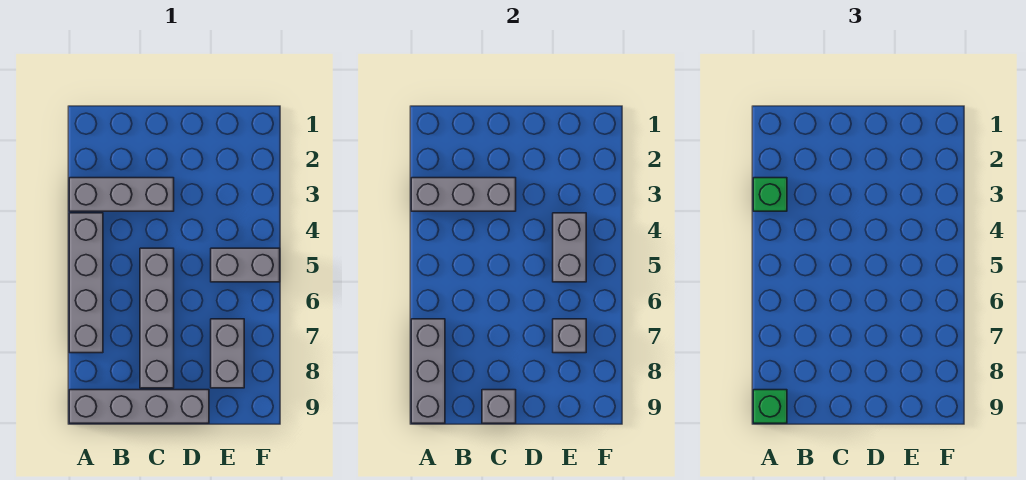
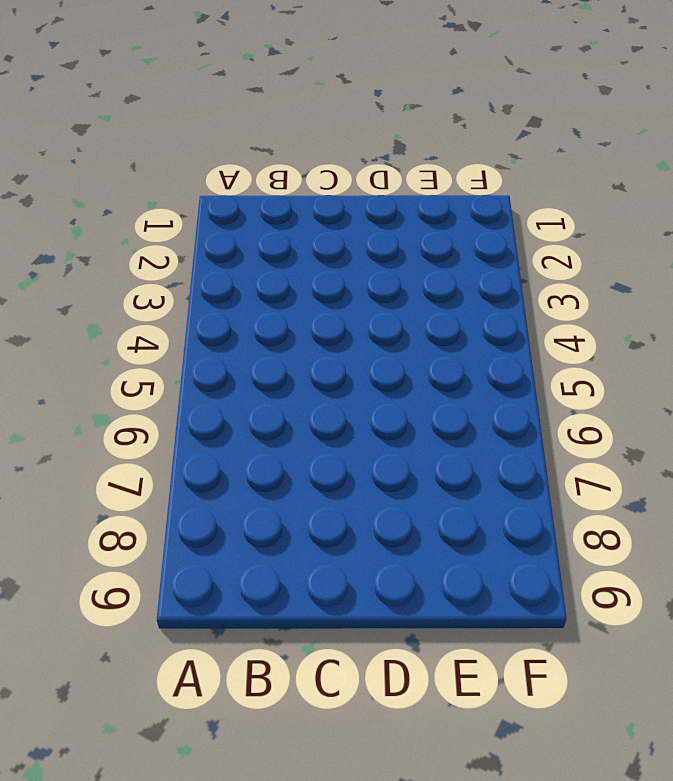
none -> grey 1x3 brick [69,178,174,211]
none -> grey 1x4 brick [69,213,103,353]
none -> grey 1x4 brick [69,390,209,423]

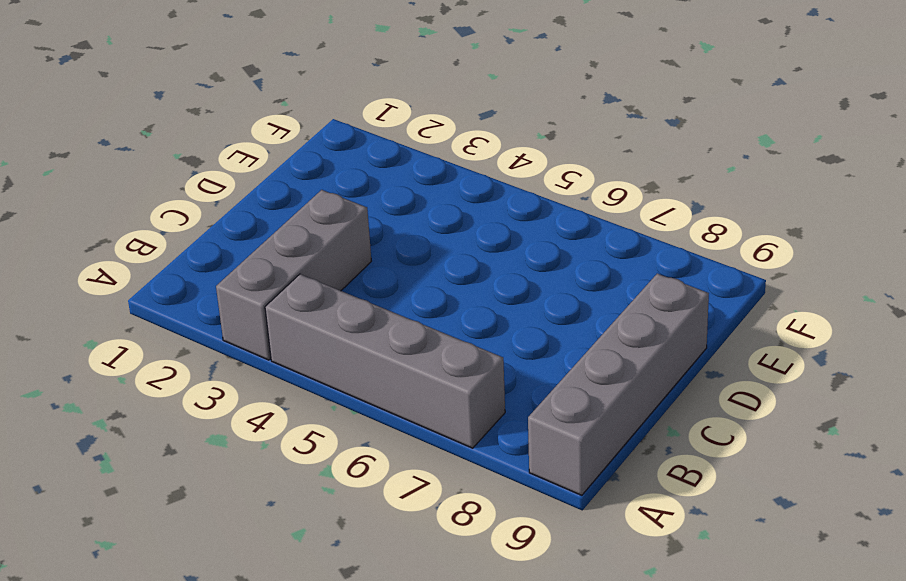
none -> grey 1x4 brick [140,248,174,388]
none -> grey 1x2 brick [211,248,280,282]
none -> grey 1x2 brick [211,319,244,388]

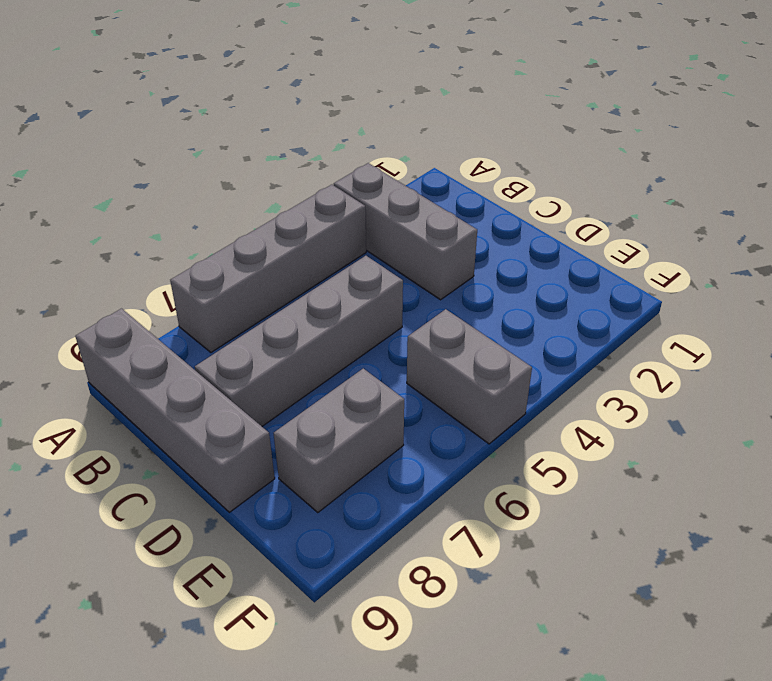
none -> grey 1x3 brick [411,178,516,211]
none -> grey 1x3 brick [411,319,445,423]
none -> grey 1x1 brick [482,390,516,423]

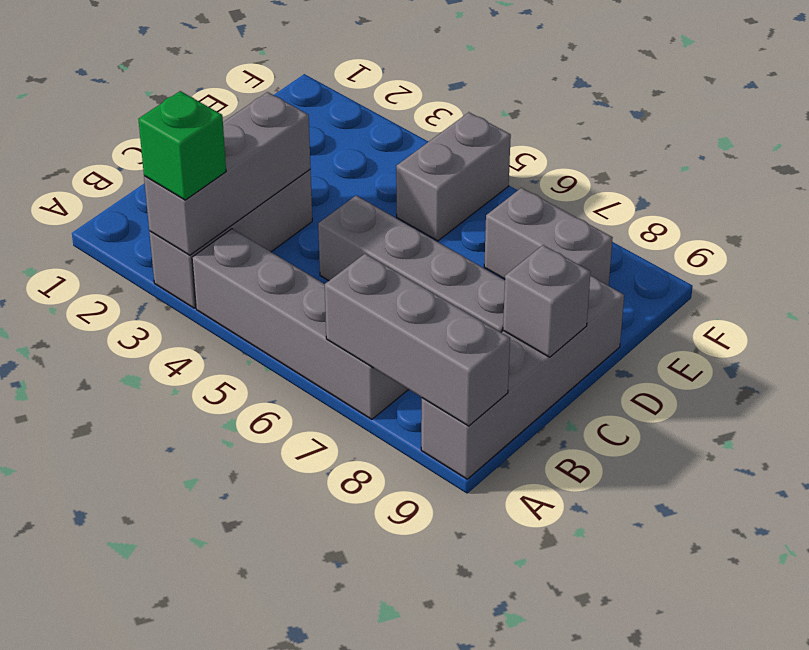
none -> grey 1x2 brick [553,213,586,282]
none -> grey 1x1 brick [553,319,586,353]
none -> green 1x1 brick [753,390,787,423]

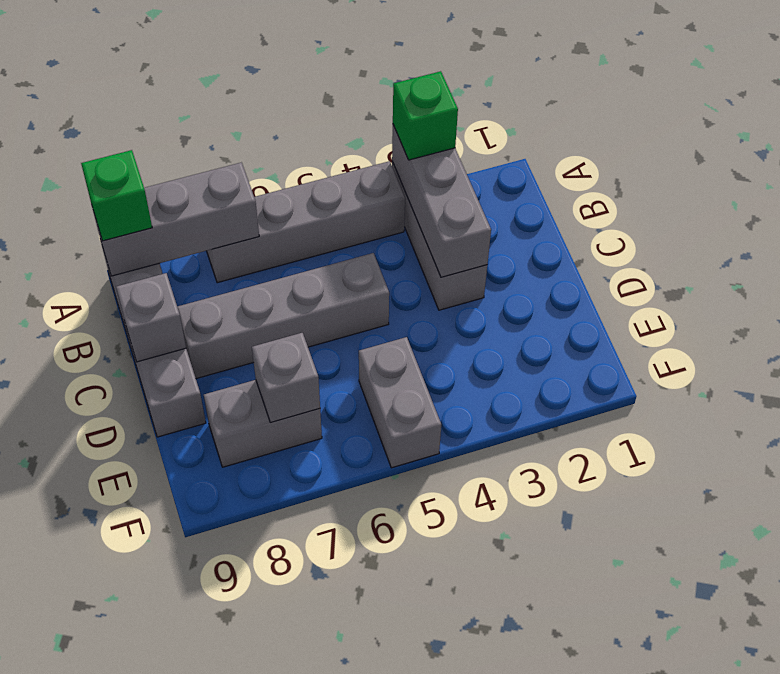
none -> grey 1x2 brick [553,213,586,282]

